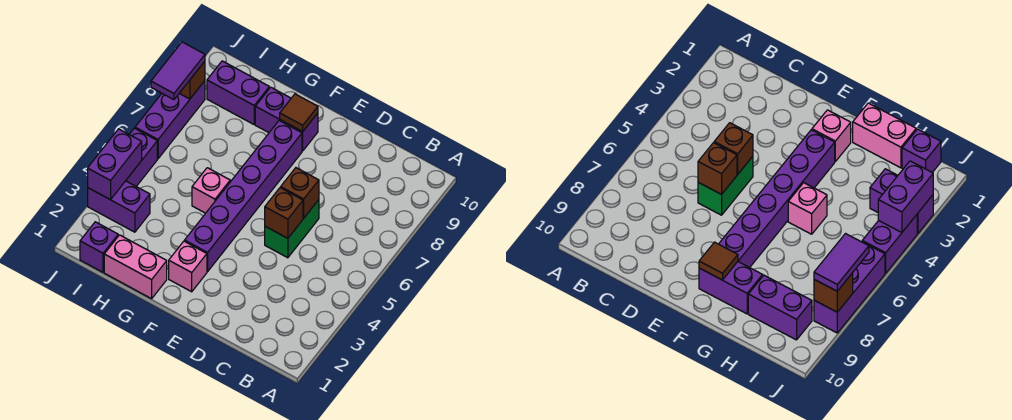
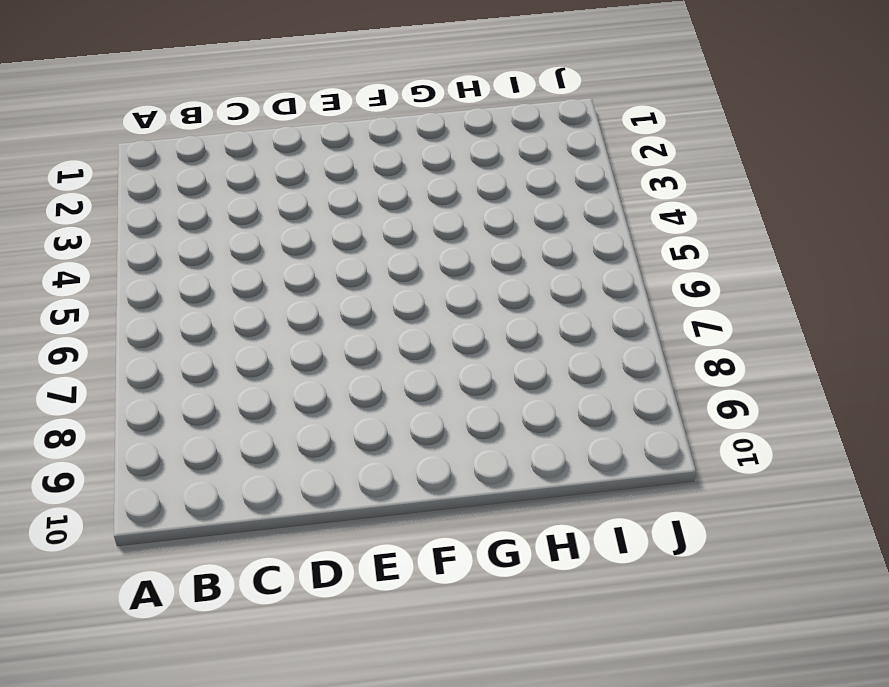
none -> green 1x2 brick [265,200,319,258]
none -> pink 1x1 brick [169,241,207,292]
none -> purple 1x6 brick [185,121,302,272]

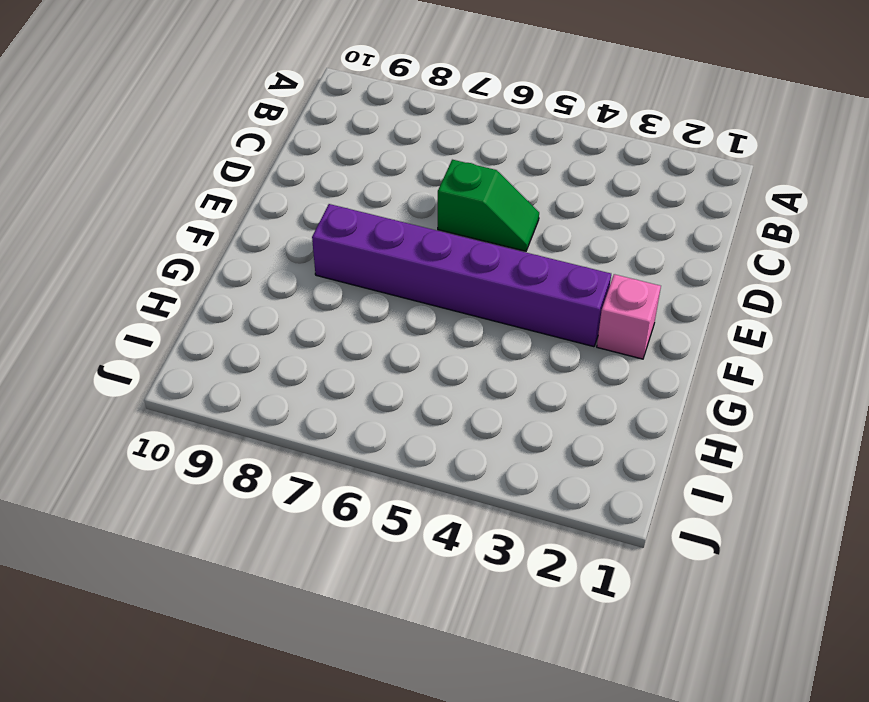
green 1x2 slope [438,160,539,251] -> green 1x2 brick [265,200,319,258]
none -> purple 1x2 brick [255,87,318,151]
none -> pink 1x2 brick [104,235,167,299]
none -> pink 1x1 brick [192,168,230,213]

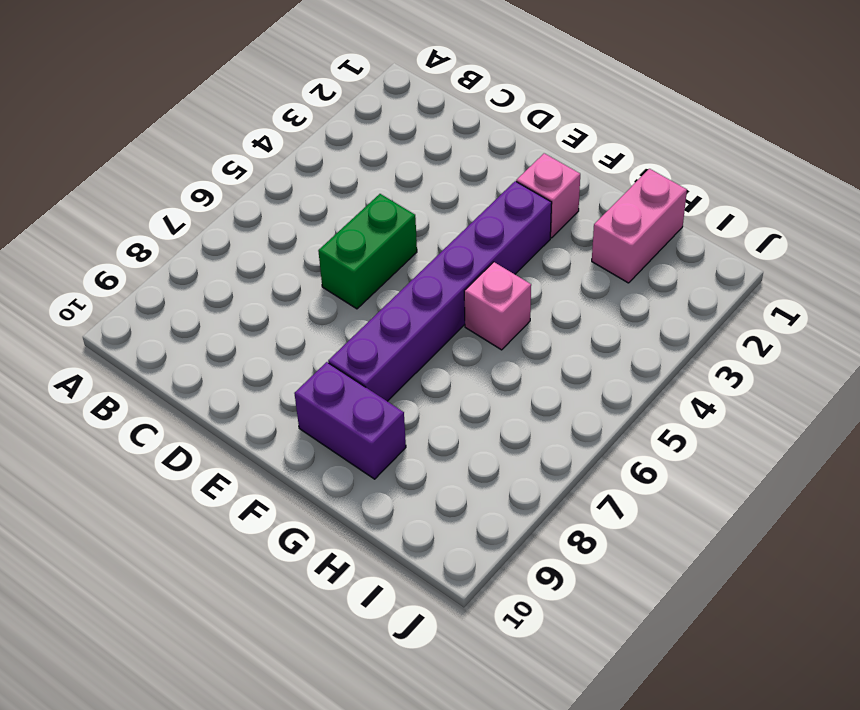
pink 1x2 brick [592,169,687,283] -> pink 1x2 brick turned to [104,235,167,299]
none -> purple 1x2 brick [207,61,269,124]
none -> purple 1x1 brick [80,222,118,272]
none -> purple 1x2 brick [88,181,150,232]

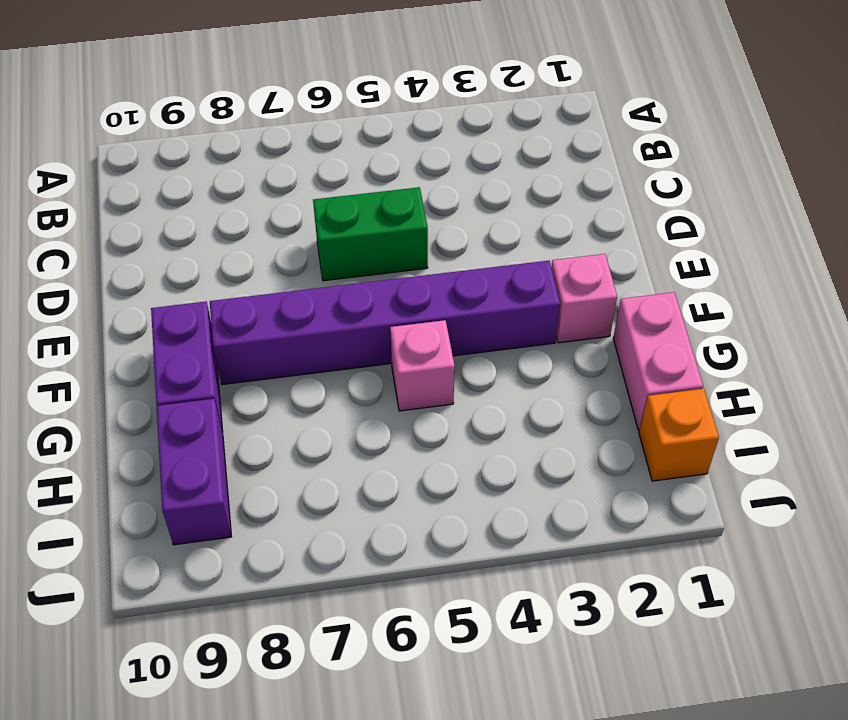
orange 1x1 brick [639,389,719,481] -> purple 1x1 brick [80,222,118,272]
none -> purple 1x2 brick [88,181,150,232]
none -> purple 1x2 brick [126,128,157,186]
none -> purple 1x3 brick [135,81,205,159]

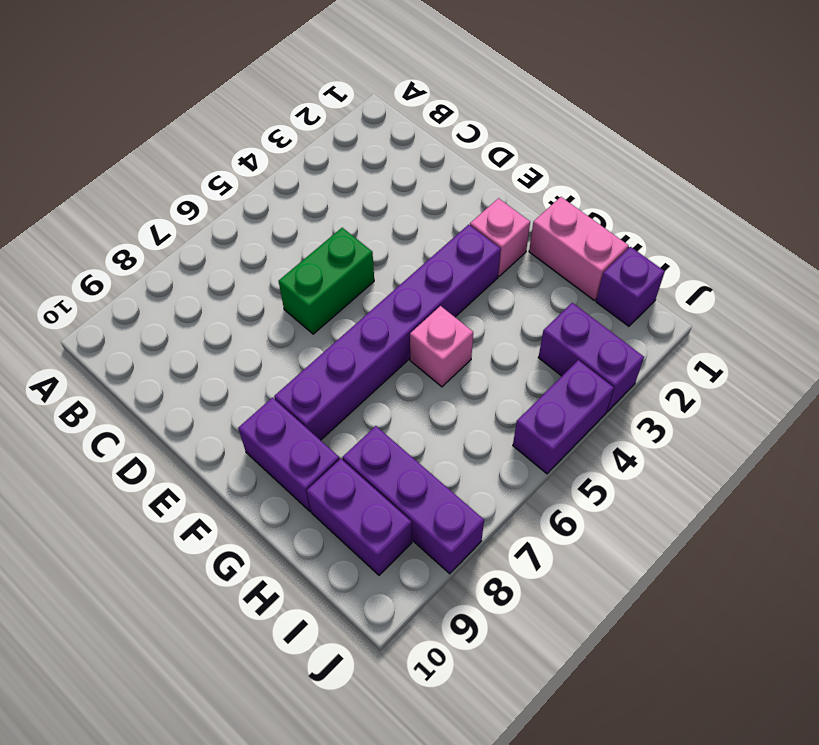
purple 1x3 brick [343,426,484,574] -> purple 1x3 brick turned to [135,81,205,159]
none -> brown 1x1 brick [265,188,303,238]
none -> brown 1x1 brick [281,168,319,218]
none -> brown 1x1 tile [280,94,318,132]

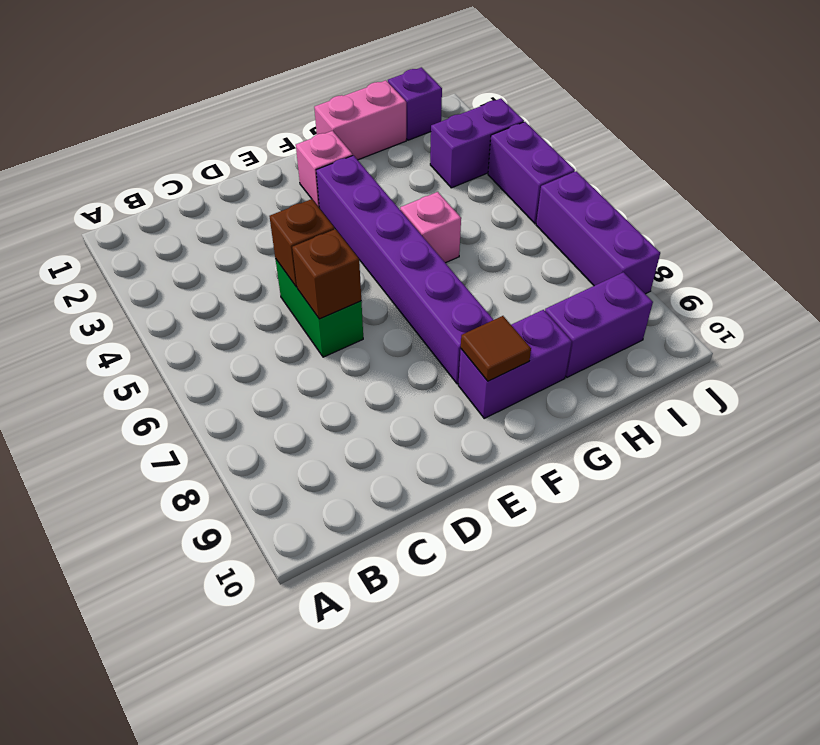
none -> purple 1x2 brick [88,129,142,200]
none -> brown 1x1 brick [179,61,205,99]
none -> purple 1x2 tile [151,42,205,100]

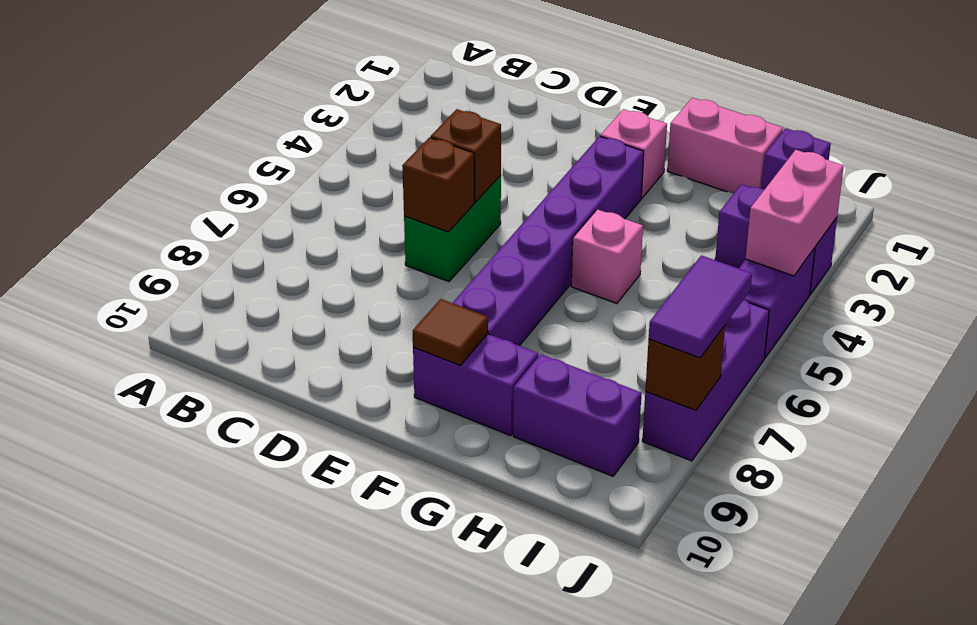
pink 1x2 brick [746,150,844,276] -> purple 1x2 brick [88,129,142,200]

